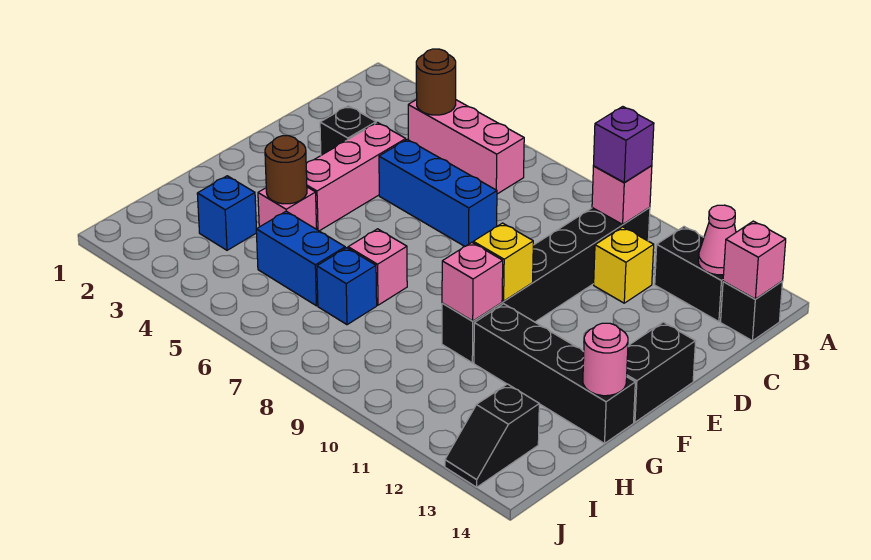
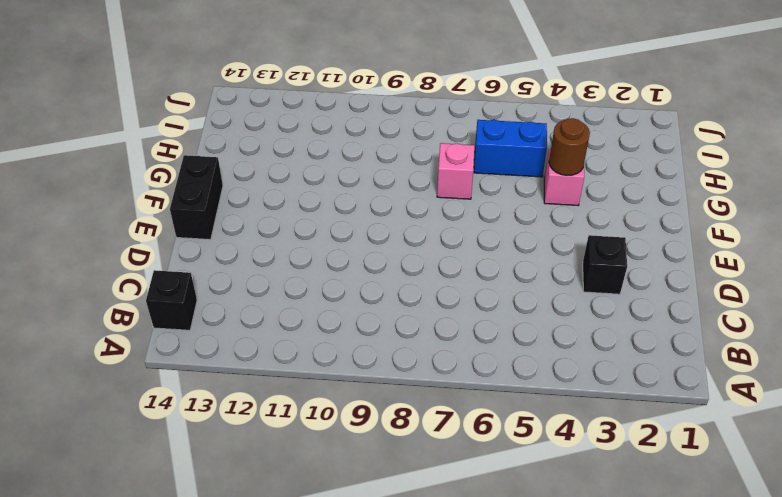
none -> pink 1x3 brick [408,100,524,194]
none -> black 1x6 brick [442,207,650,363]
none -> black 1x2 brick [655,227,723,322]

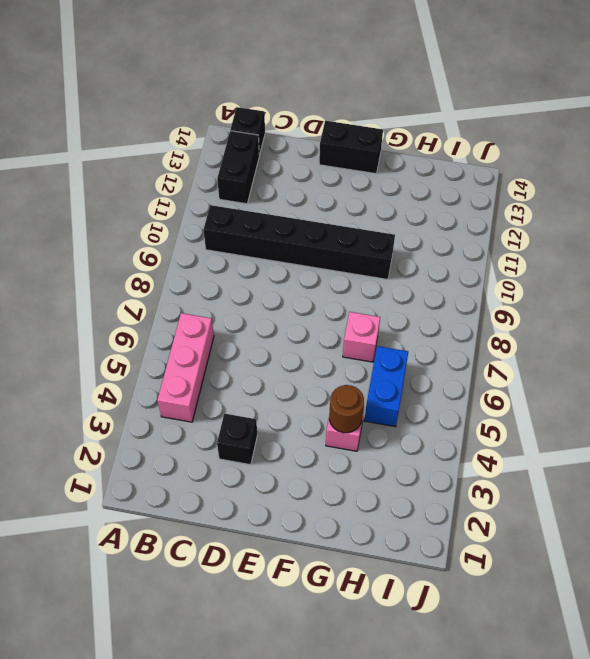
none -> yellow 1x1 brick [594,227,654,303]
none -> pink 1x3 brick [306,123,406,231]
none -> blue 1x3 brick [379,140,497,246]

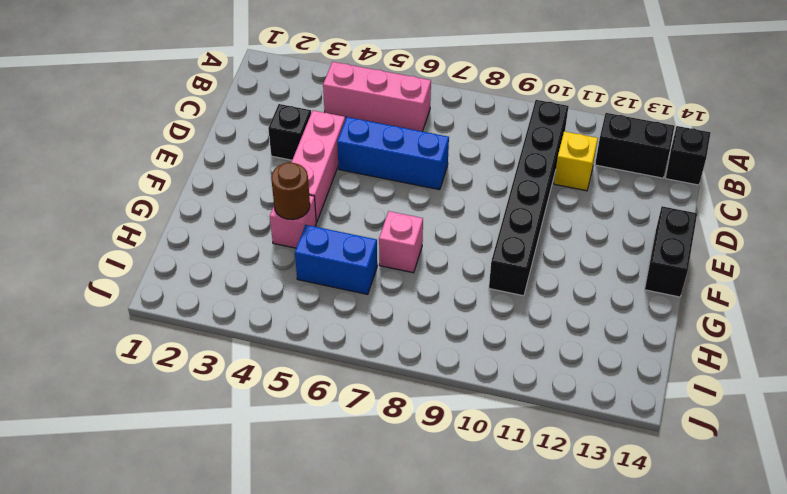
none -> black 1x4 brick [474,304,635,443]
none -> blue 1x1 brick [197,176,256,250]
none -> blue 1x1 brick [317,248,377,325]

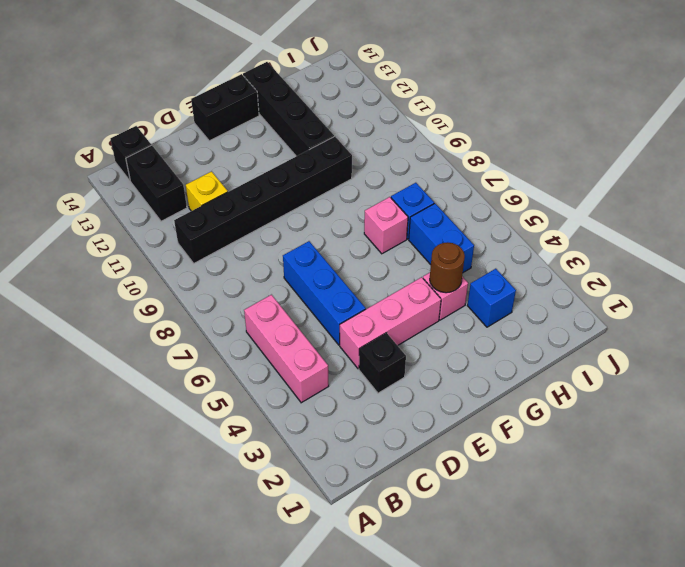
none -> black 1x2 slope [445,384,539,487]
none -> brown 1x1 round brick [416,49,456,115]
none -> pink 1x1 brick [592,166,652,224]

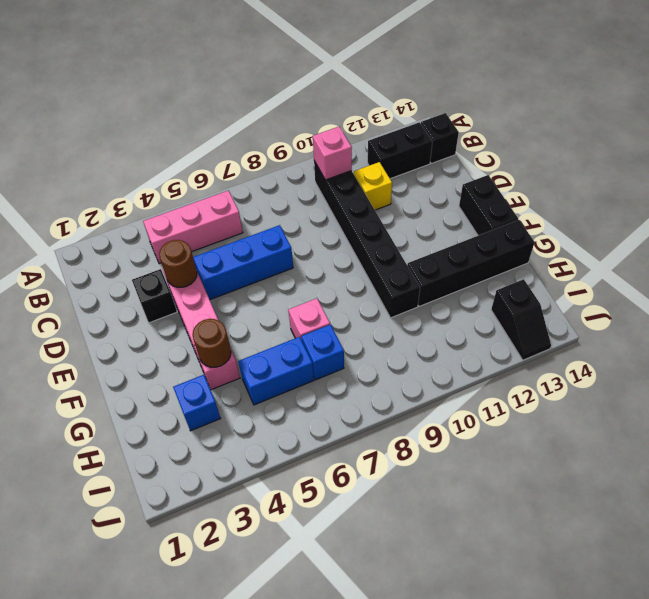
brown 1x1 round brick [159,240,197,287] -> brown 1x1 round brick moved to [416,49,456,115]
none -> pink 1x1 cone [698,205,736,275]
none -> pink 1x1 brick [723,221,786,299]
none -> yellow 1x1 brick [473,223,533,301]

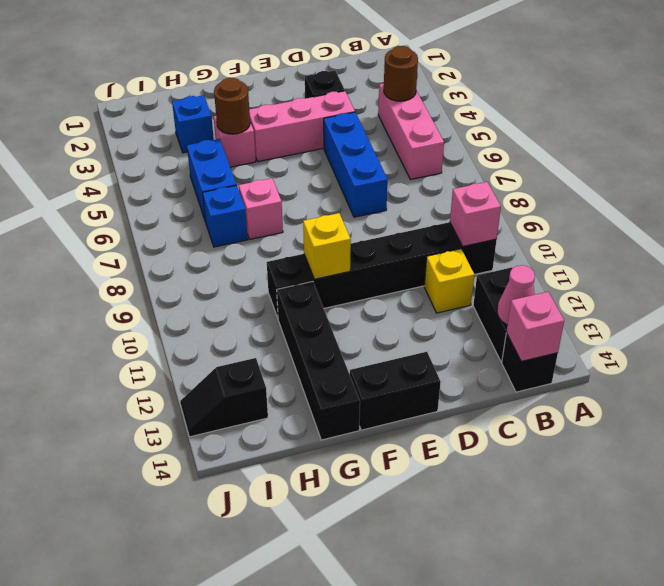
none -> pink 1x1 brick [442,242,503,321]
none -> pink 1x1 round brick [583,323,628,396]
none -> purple 1x1 brick [593,107,654,183]

